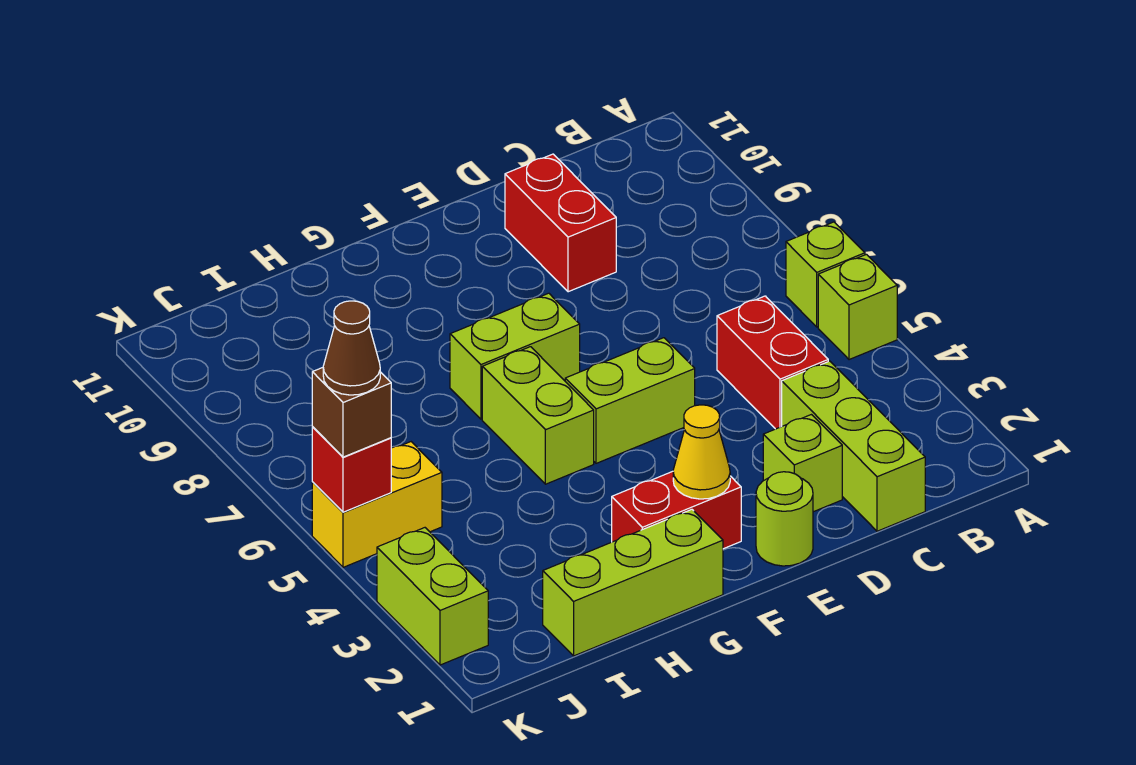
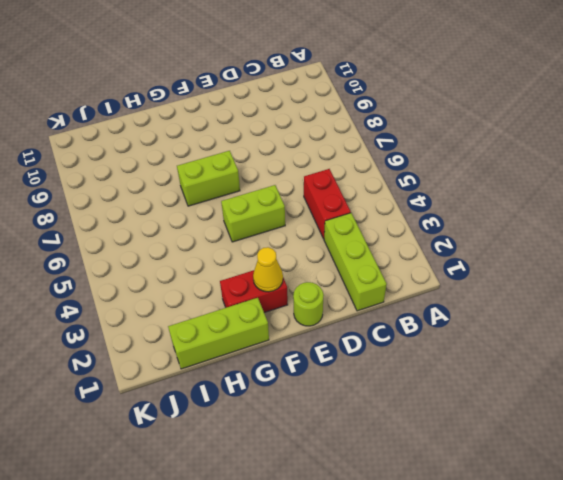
none -> lime 1x1 brick [818,254,897,360]
none -> lime 1x1 brick [786,222,865,327]
none -> lime 1x1 brick [763,415,842,512]

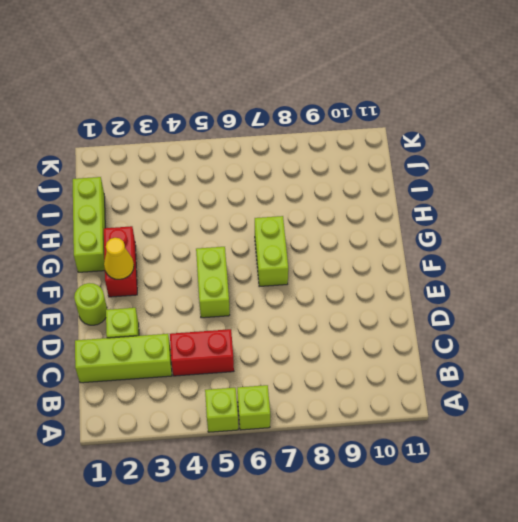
none -> red 1x2 brick [505,154,616,292]
none -> lime 1x2 brick [482,347,594,484]
none -> yellow 1x2 brick [312,442,442,567]

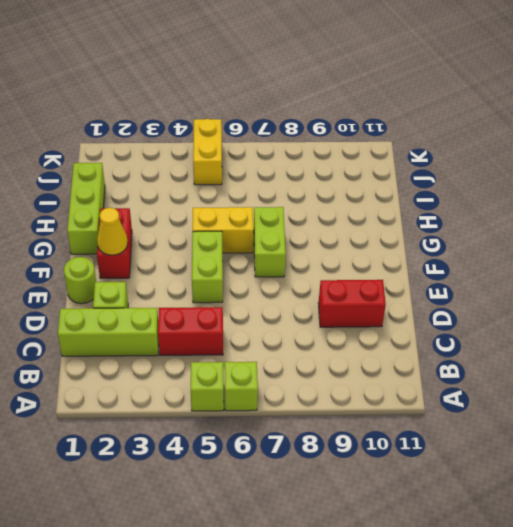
yellow 1x2 brick [193,207,253,253] -> lime 1x2 brick [482,347,594,484]
none -> lime 1x2 brick [377,528,488,665]
none -> red 1x1 brick [312,427,391,512]
none -> brown 1x1 brick [312,368,391,457]

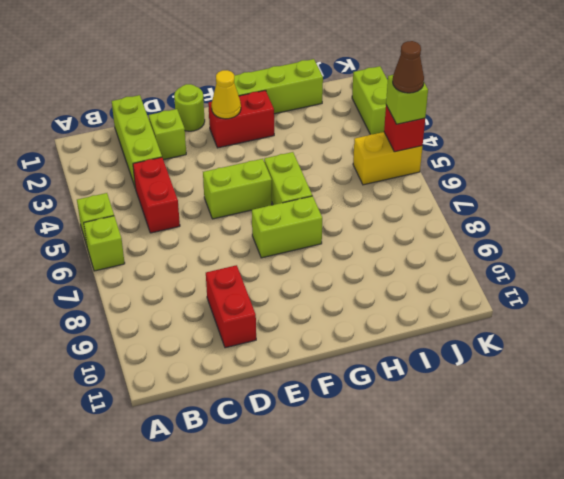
lime 1x1 brick [386,75,428,124] -> brown 1x1 brick [312,368,391,457]

